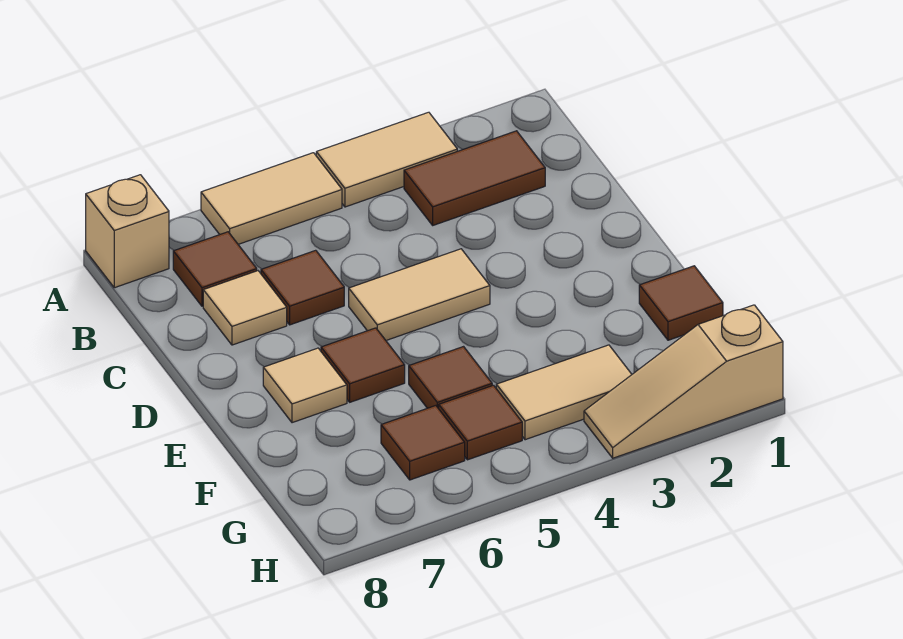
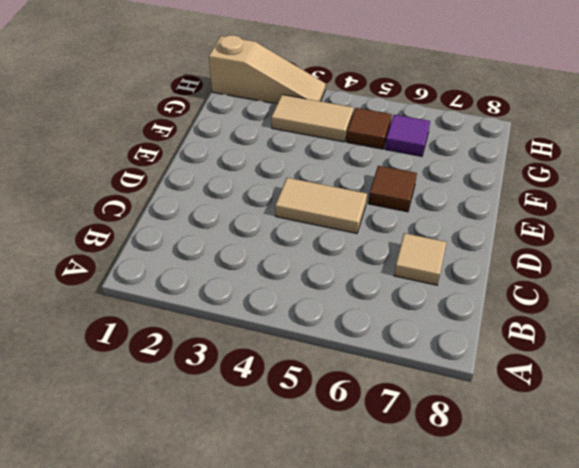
purple 1x1 tile [385,115,430,156] -> brown 1x1 tile [381,406,465,480]
none -> tan 1x2 tile [316,112,457,207]
none -> tan 1x2 tile [201,153,342,244]
none -> tan 1x1 brick [86,175,169,288]

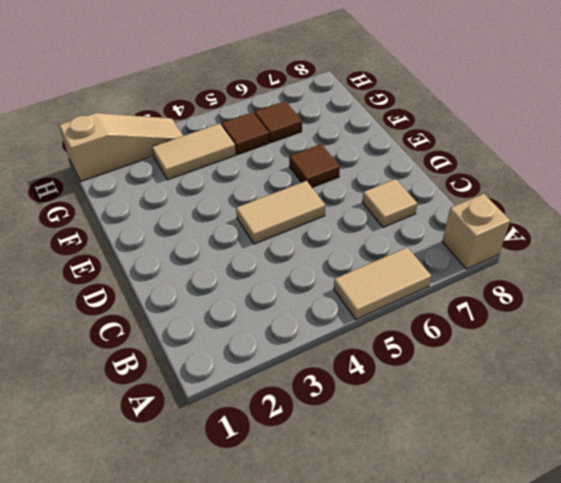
none -> tan 1x2 tile [316,112,457,207]
none -> brown 1x2 tile [404,131,545,225]
none -> brown 1x1 tile [173,232,257,306]

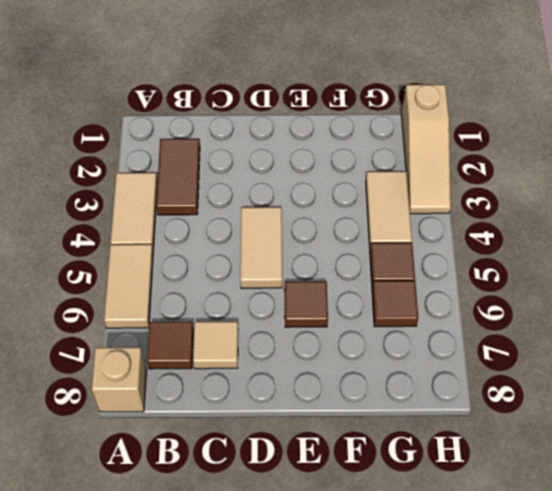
none -> brown 1x1 tile [261,250,344,325]
none -> tan 1x1 tile [263,348,347,423]
none -> brown 1x1 tile [639,266,723,340]

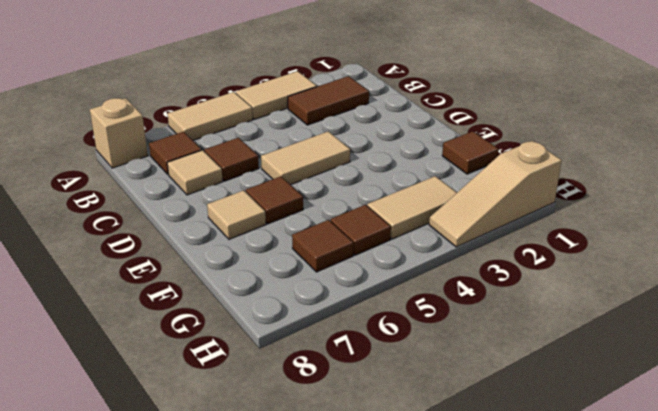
none -> brown 1x1 tile [409,347,492,409]

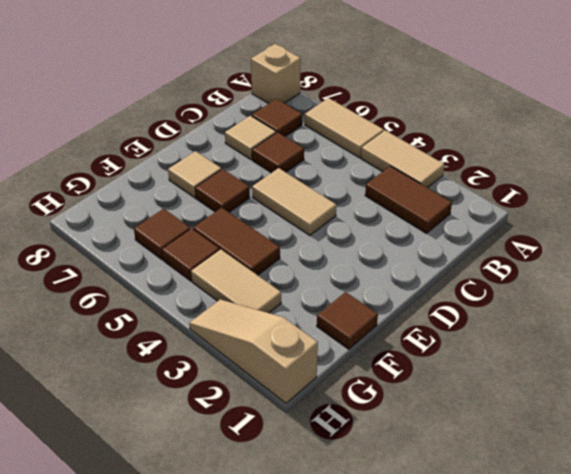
brown 1x2 tile [193,208,280,275] -> brown 1x1 tile [409,347,492,409]

